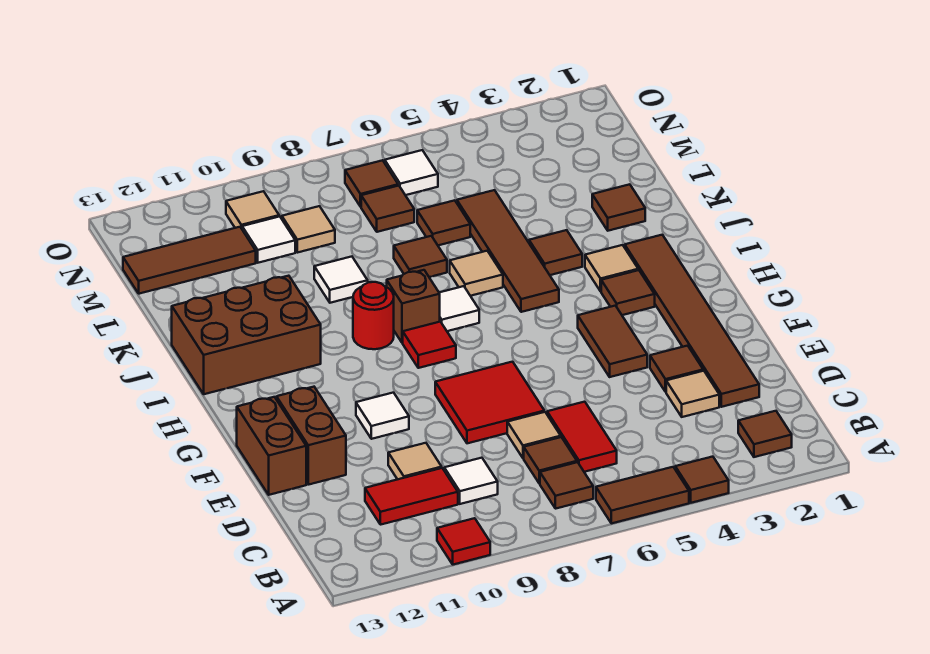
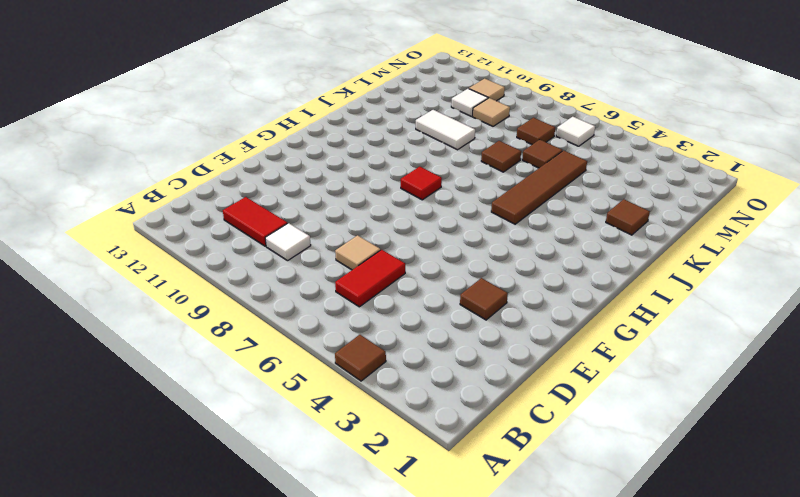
white 1x2 tile [416,110,475,150] -> white 1x1 tile [314,257,368,303]
none -> brown 1x2 tile [596,467,689,523]
none -> red 1x1 tile [437,518,490,565]
none -> brown 1x1 tile [738,411,792,457]
none -> brown 1x1 tile [540,462,593,509]

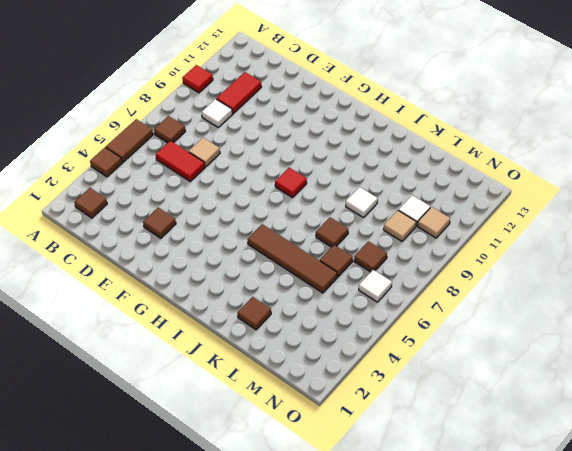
none -> brown 1x1 tile [524,437,577,483]
none -> brown 1x6 tile [625,235,759,407]
none -> tan 1x1 tile [666,371,719,417]
none -> tan 1x1 tile [388,443,442,479]

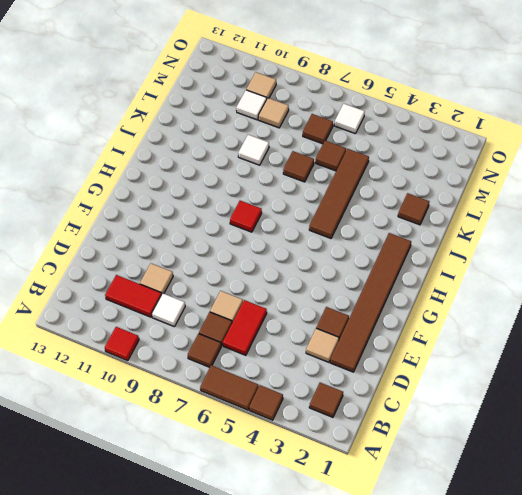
none -> red 2x2 tile [435,362,544,443]
none -> brown 1x2 brick [276,387,346,485]
none -> brown 1x2 brick [237,397,306,495]
none -> brown 1x2 tile [578,306,647,377]

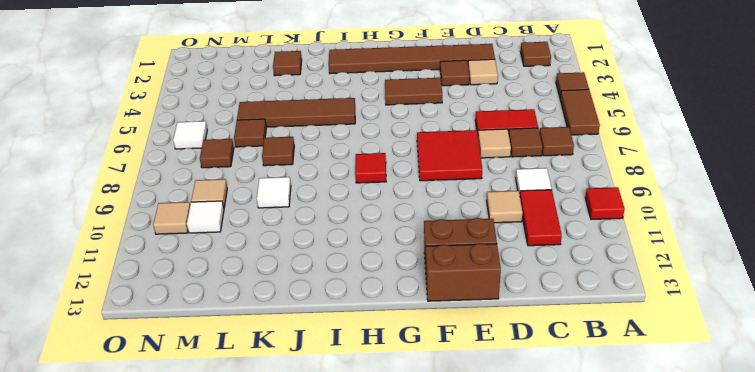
none -> white 1x1 tile [356,393,409,439]
none -> brown 1x1 tile [601,270,655,315]
none -> tan 1x1 tile [585,245,638,291]
none -> white 1x1 tile [439,286,479,331]

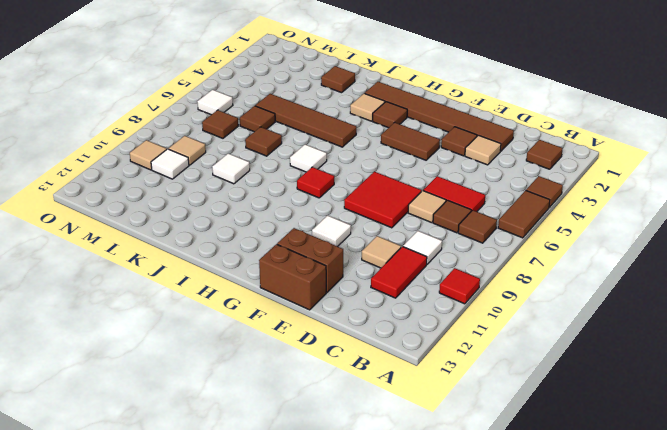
none -> brown 1x1 brick [387,270,440,343]
none -> red 1x1 round brick [353,282,394,349]
none -> brown 2x3 brick [172,276,321,394]
none -> brown 1x1 tile [529,230,582,275]

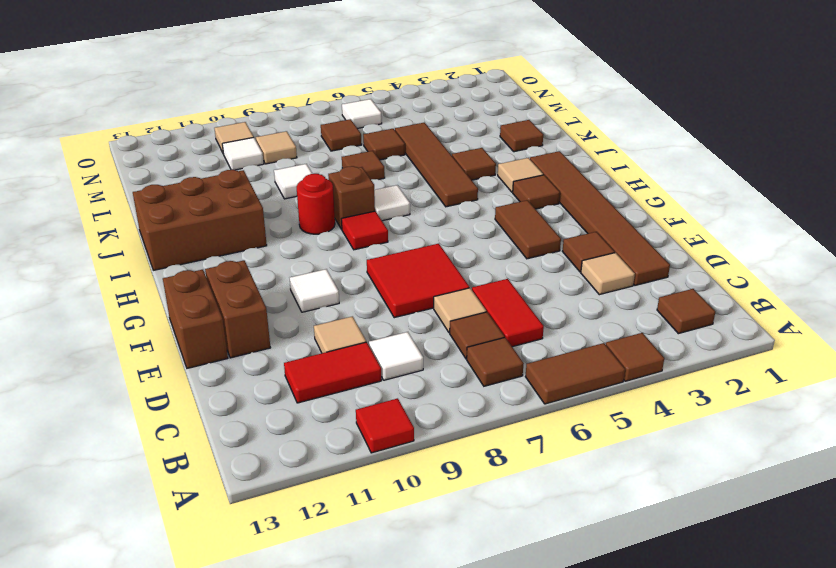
none -> tan 1x1 tile [450,251,503,296]
none -> brown 1x3 tile [123,227,256,294]
none -> brown 1x1 tile [345,160,398,207]

